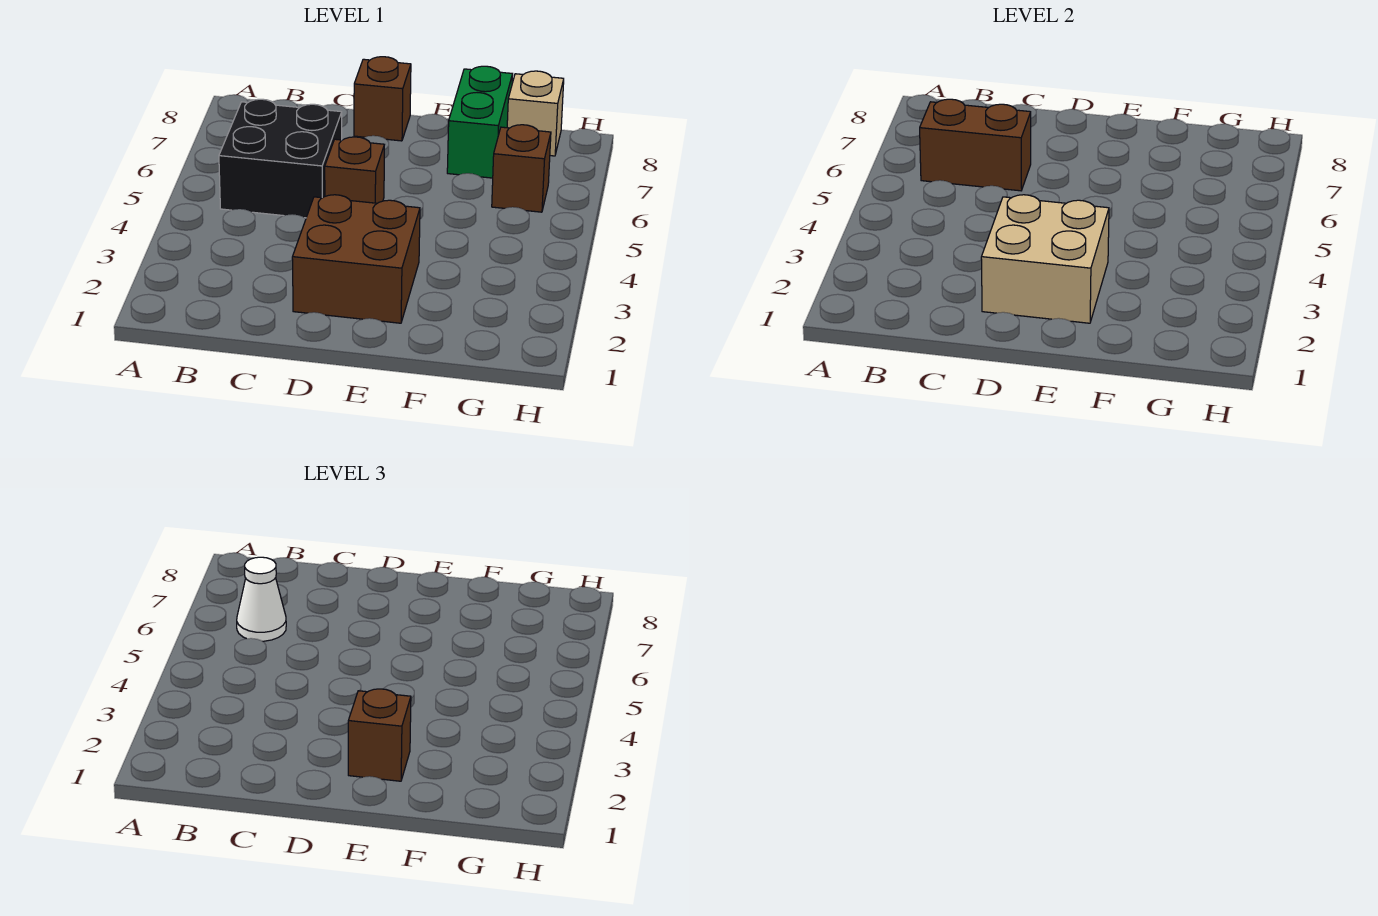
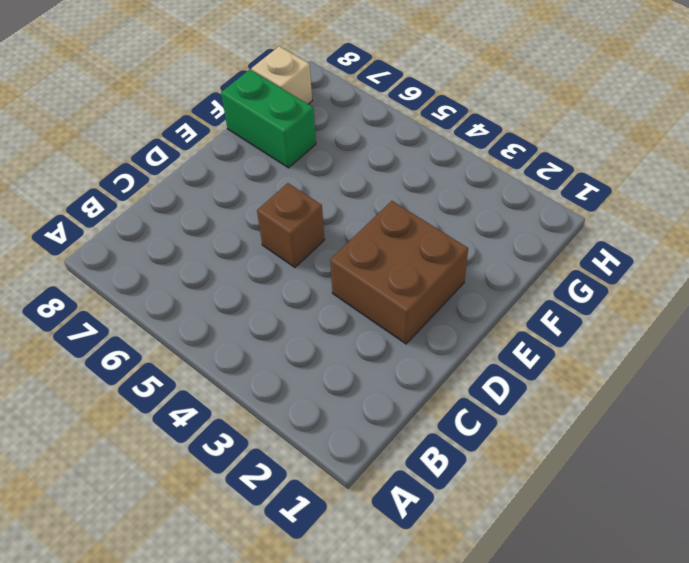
none -> black 2x2 brick [219,99,342,218]
none -> brown 1x1 brick [354,57,411,141]

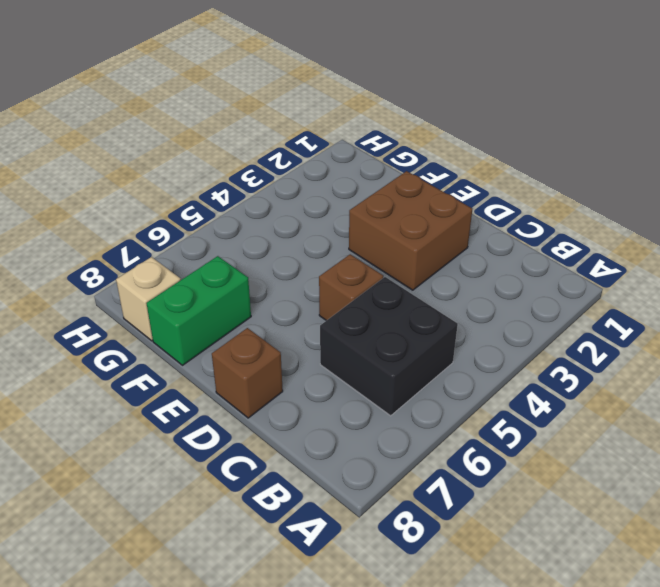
none -> brown 1x1 brick [492,125,551,212]
none -> brown 1x2 brick [920,99,1031,191]

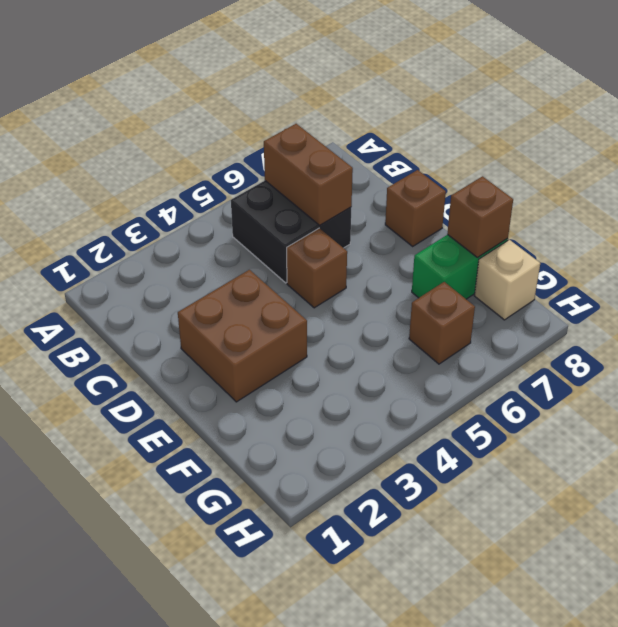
brown 1x1 brick [447,176,513,258] -> brown 1x1 brick moved to [348,689,411,781]
none -> tan 2x2 brick [981,195,1109,323]
none -> white 1x1 cone [237,557,286,641]

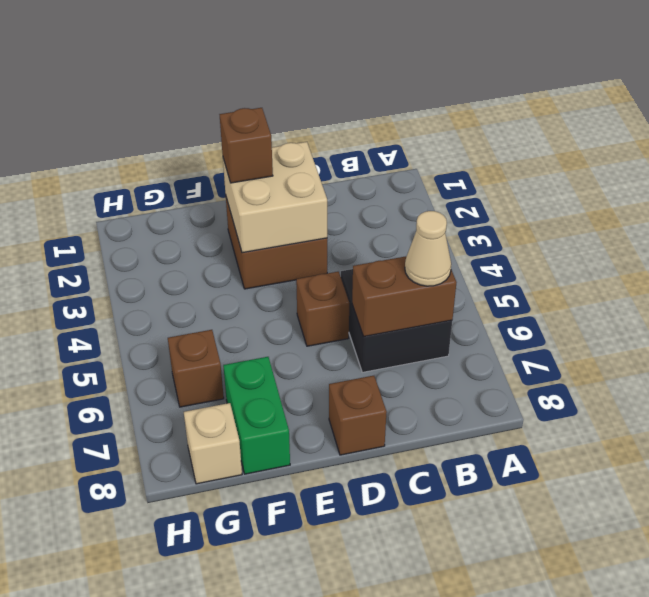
tan 1x1 cone [405,211,451,286] -> white 1x1 cone [237,557,286,641]

